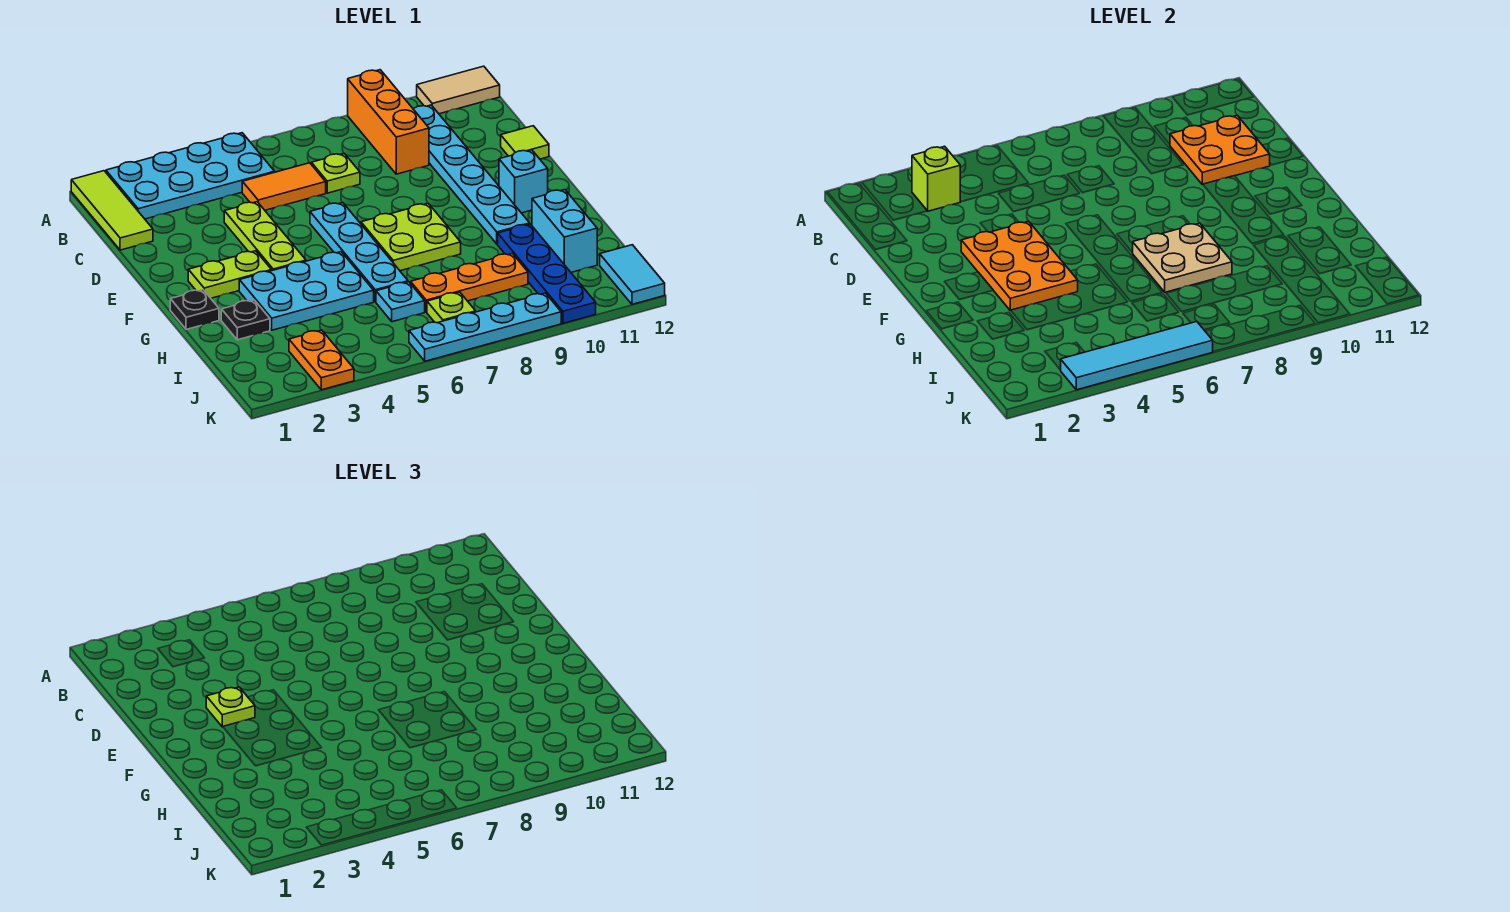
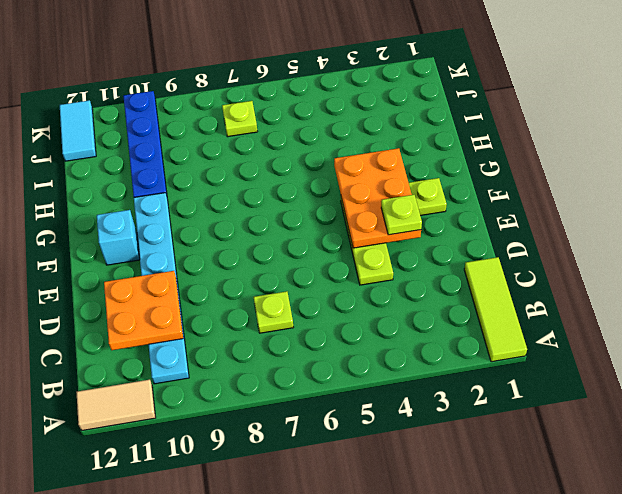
none -> cyan 2x4 plate [106,133,275,219]
none -> orange 1x3 brick [348,70,429,174]
none -> orange 1x2 tile [242,163,326,210]
none -> lime 1x1 tile [501,126,549,159]

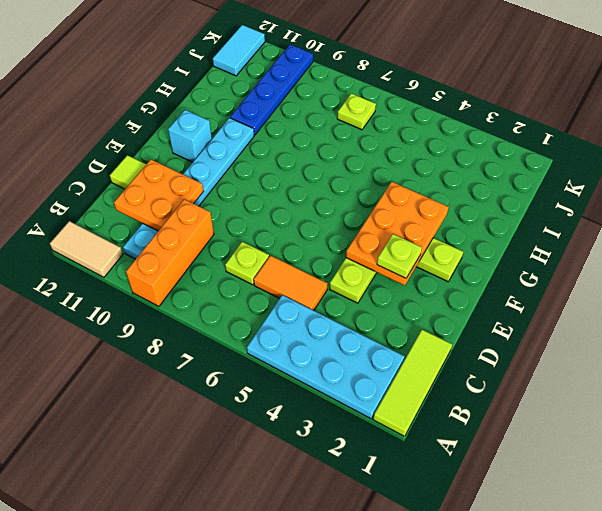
none -> cyan 1x4 plate [310,202,408,302]
none -> lime 2x2 plate [361,203,461,271]
none -> black 1x1 plate [170,290,219,330]
none -> cyan 2x3 plate [239,252,374,330]

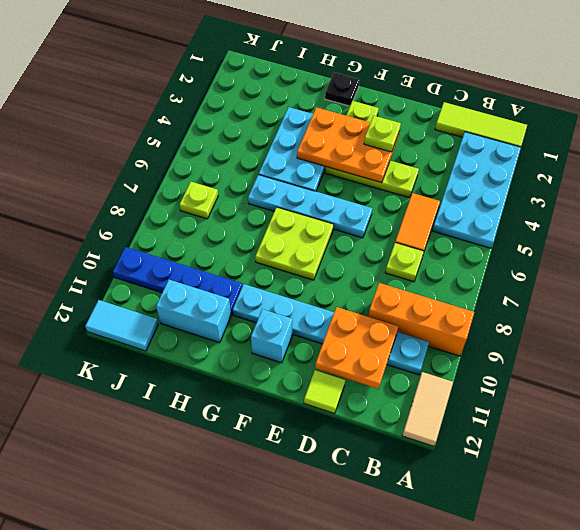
none -> black 1x1 plate [221,300,270,340]
none -> cyan 1x1 plate [376,282,425,322]
none -> orange 1x3 plate [411,253,528,312]
none -> orange 1x2 plate [289,330,354,390]

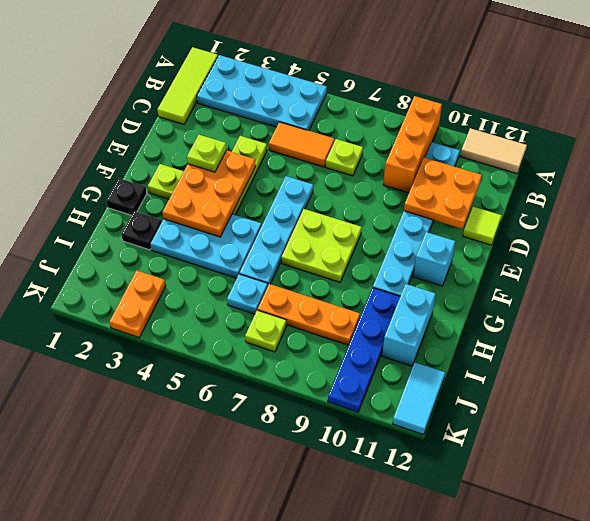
none -> cyan 1x4 plate [409,293,561,361]
none -> lime 1x1 brick [912,146,960,211]
none -> tan 2x2 plate [1133,223,1232,292]
none -> cyan 1x4 tile [1061,322,1213,390]

